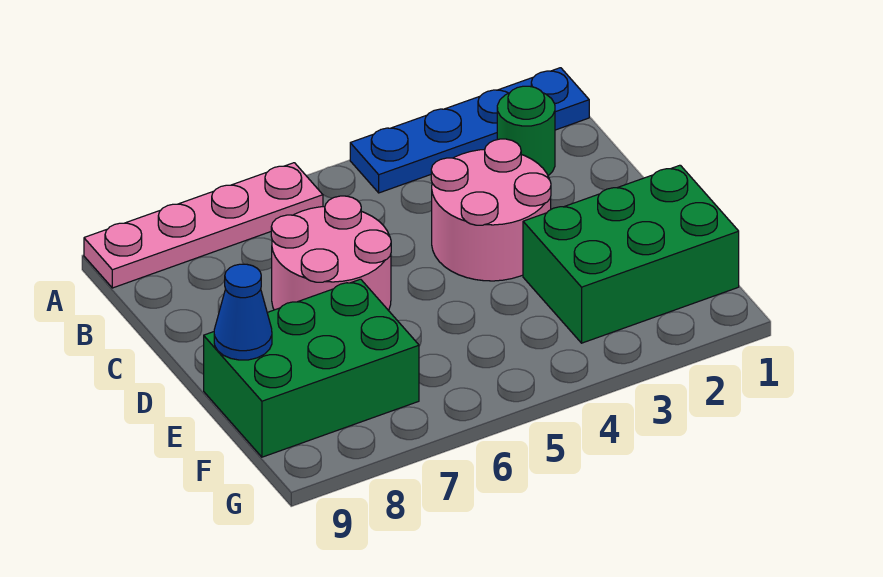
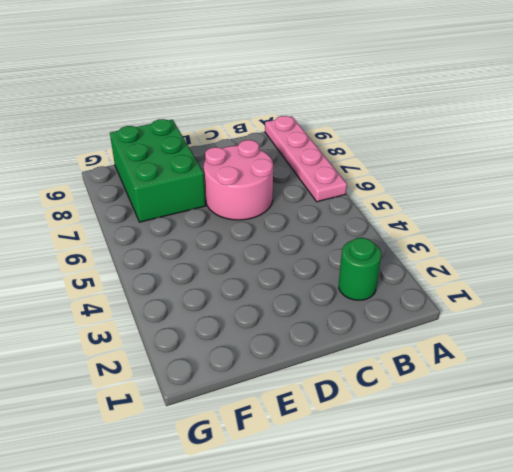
none -> blue 1x4 plate [350,68,589,193]
none -> pink 2x2 round brick [431,139,551,281]

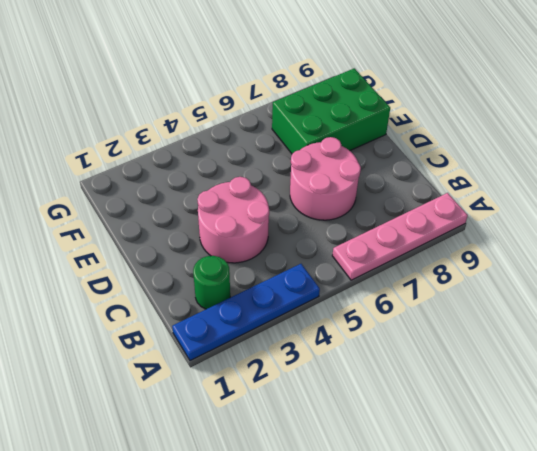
none -> green 2x3 brick [523,165,739,343]
none -> blue 1x1 cone [214,264,272,360]

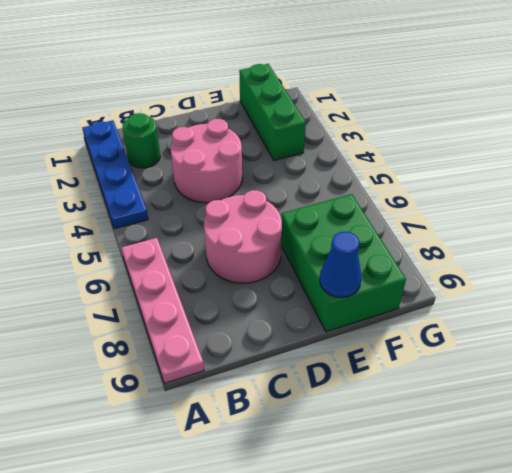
green 1x3 brick [239,64,306,160] -> green 2x3 brick [523,165,739,343]

